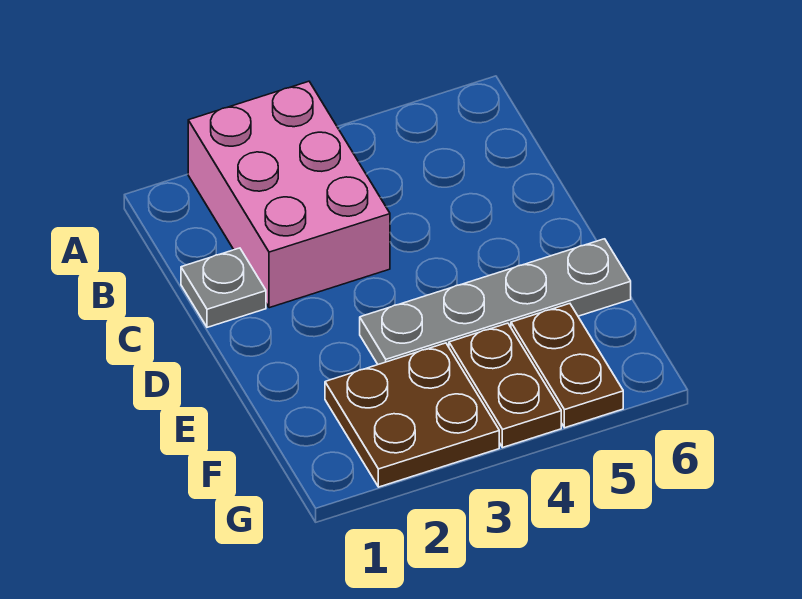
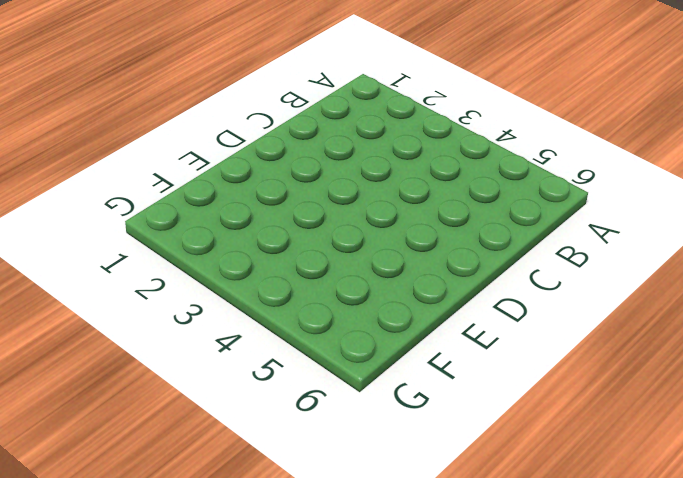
none -> pink 2x3 brick [188,81,390,308]
none -> grey 1x1 plate [181,248,266,327]

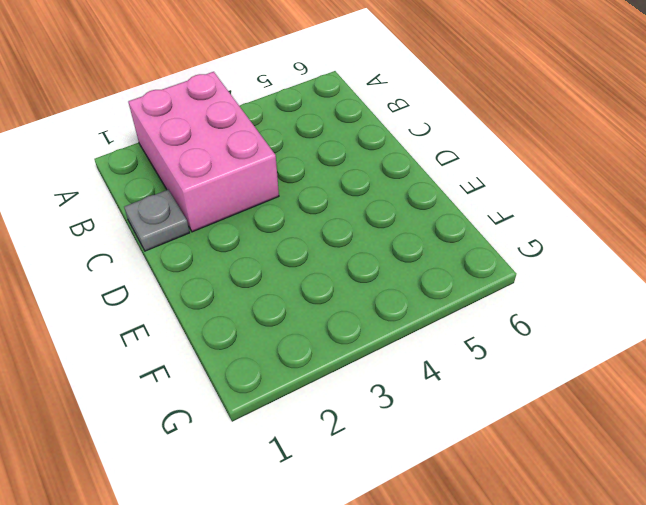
none -> grey 1x4 plate [360,239,631,364]
none -> brown 2x2 plate [325,343,499,487]

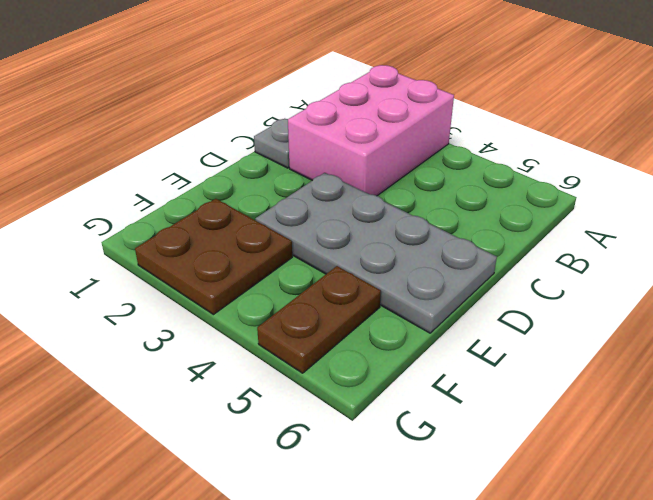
grey 2x4 plate [255,173,497,333] -> grey 1x4 plate [360,239,631,364]
none -> brown 1x2 plate [449,323,561,448]

